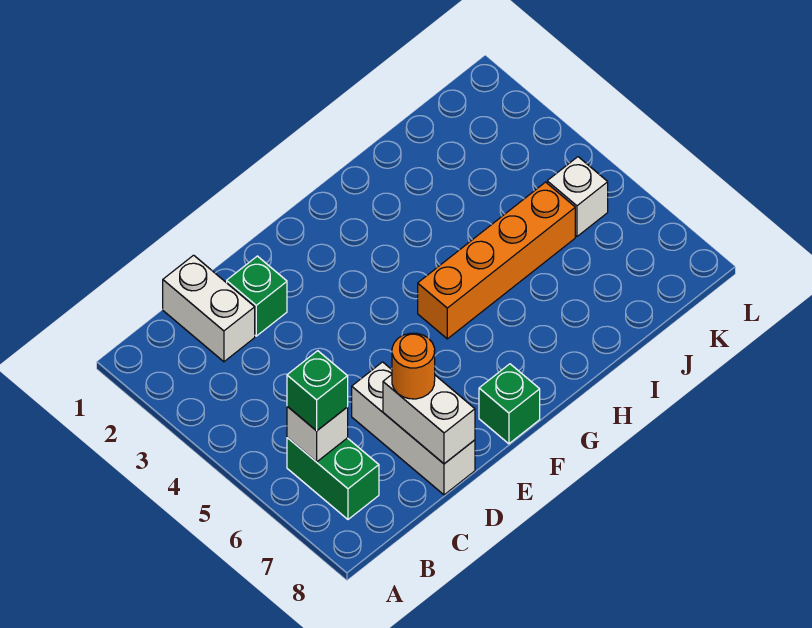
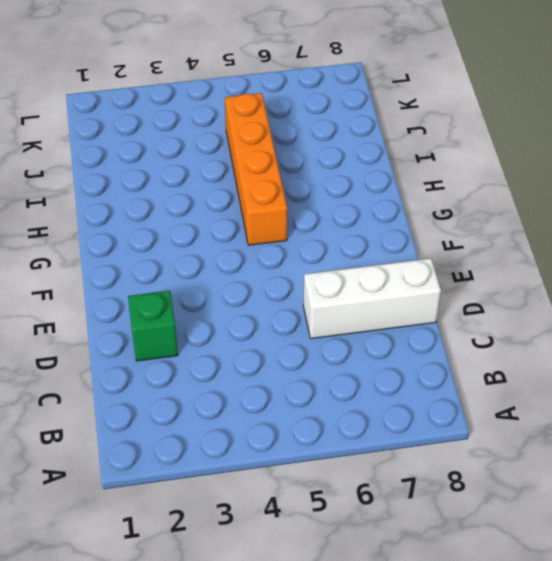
none -> green 1x2 brick [287,438,379,519]
none -> white 1x2 brick [163,255,255,362]

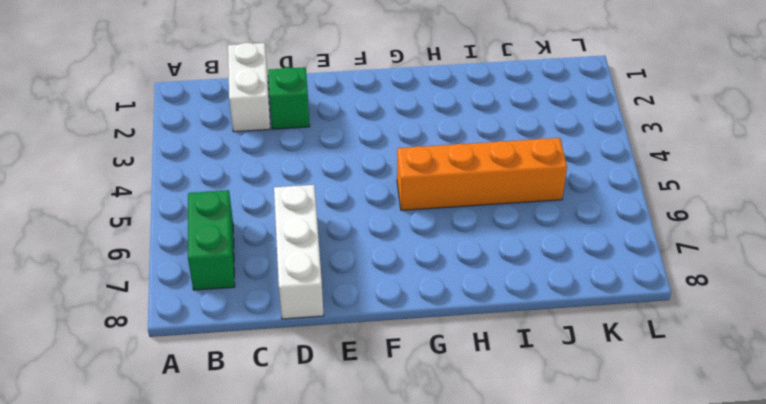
none -> green 1x1 brick [479,364,540,444]
none -> white 1x1 brick [547,157,608,236]

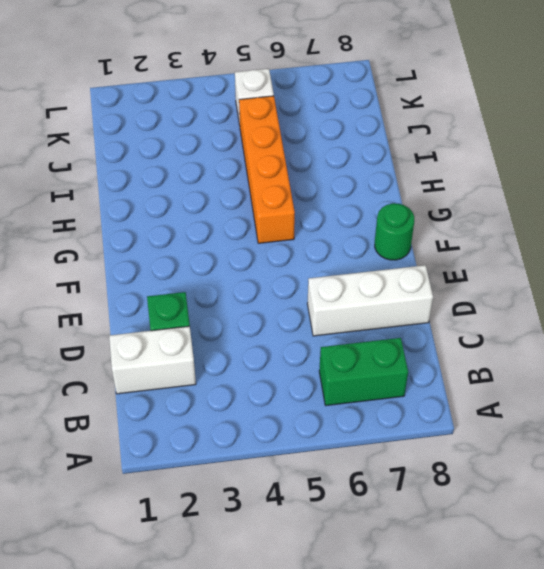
green 1x1 round brick [375,203,414,260] -> green 1x1 brick [479,364,540,444]
none -> white 1x1 brick [287,406,348,462]
none -> white 1x2 brick [383,375,475,464]

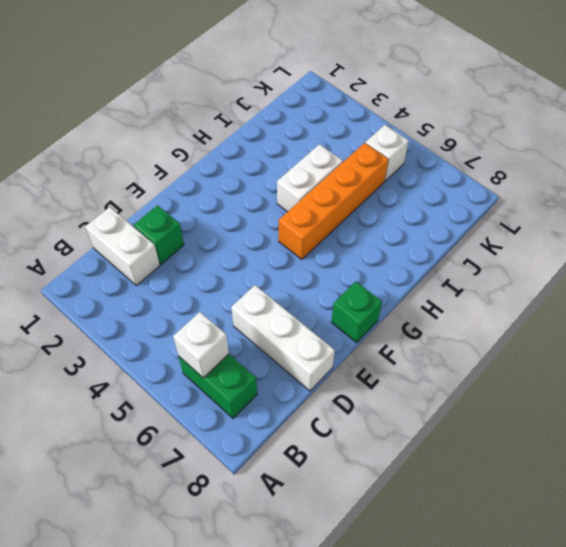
white 1x2 brick [277,144,343,212] -> white 1x2 brick turned to [383,375,475,464]
none -> green 1x1 brick [287,351,348,431]
none -> orange 1x1 round brick [392,333,435,399]

